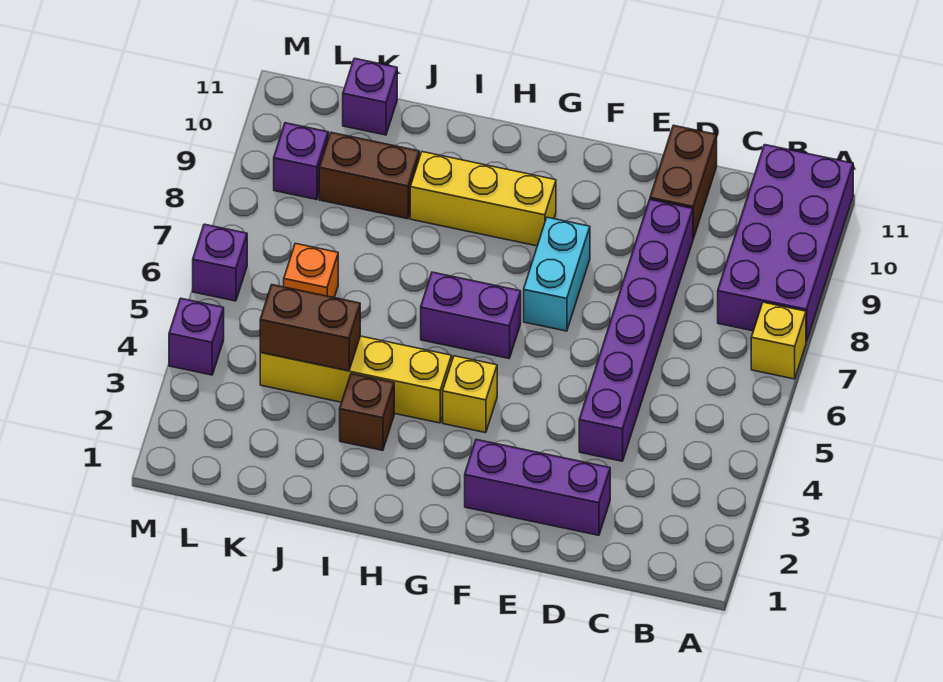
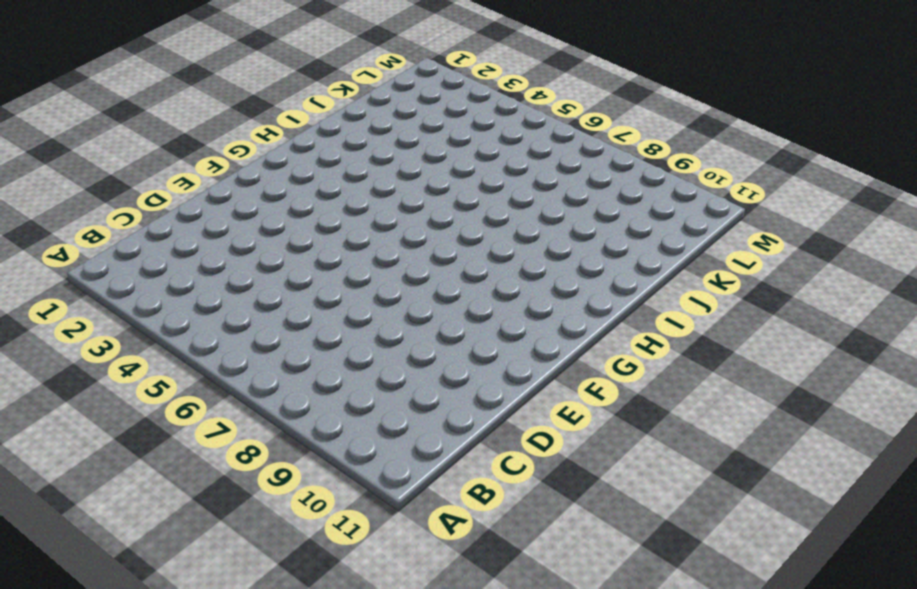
none -> yellow 1x1 brick [751,302,806,379]
none -> purple 2x4 brick [718,145,853,342]
none -> purple 1x3 brick [465,440,610,535]

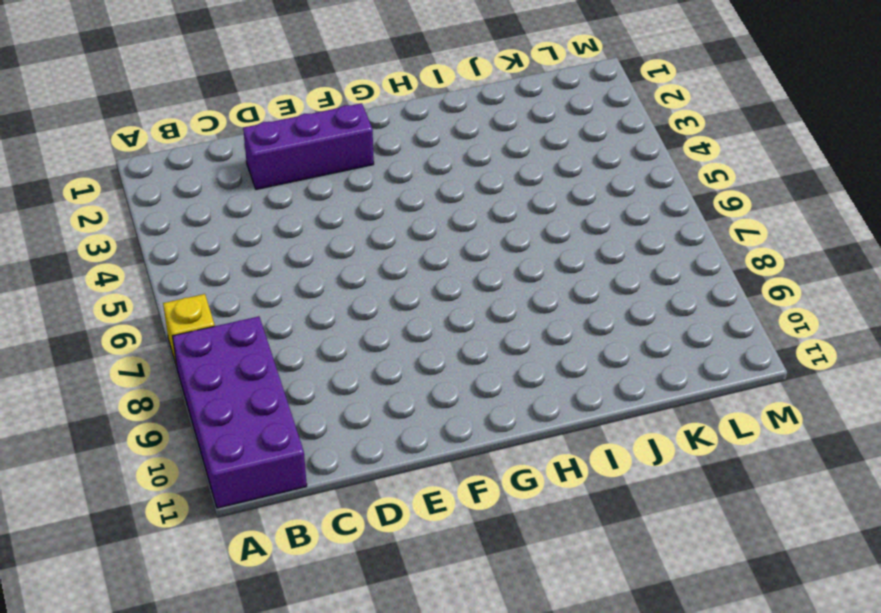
none -> purple 1x6 brick [579,200,693,461]
none -> brown 1x2 brick [650,125,717,239]
none -> cyan 1x2 brick [524,217,590,331]

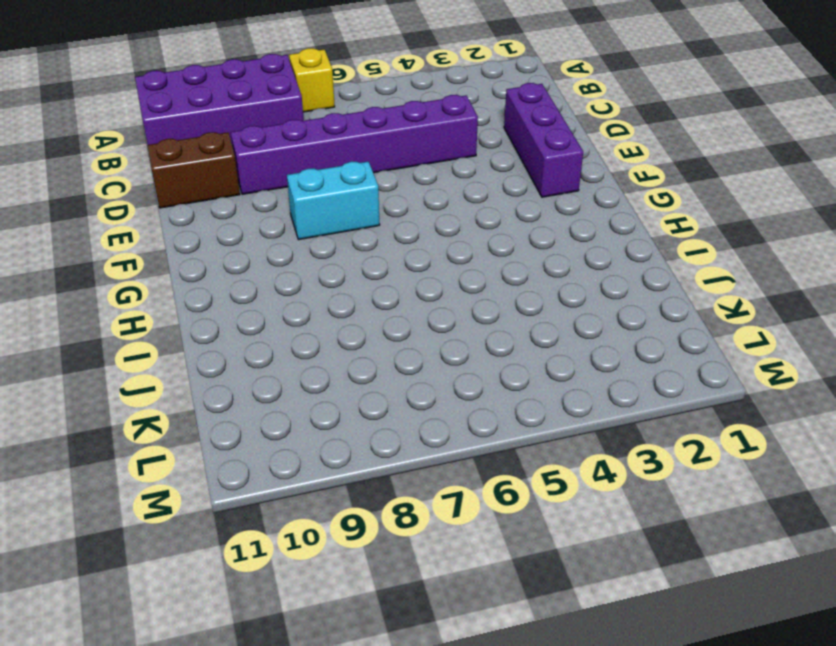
none -> yellow 1x1 brick [443,356,497,433]
none -> purple 1x2 brick [421,272,521,358]
none -> yellow 1x3 brick [410,152,556,246]

